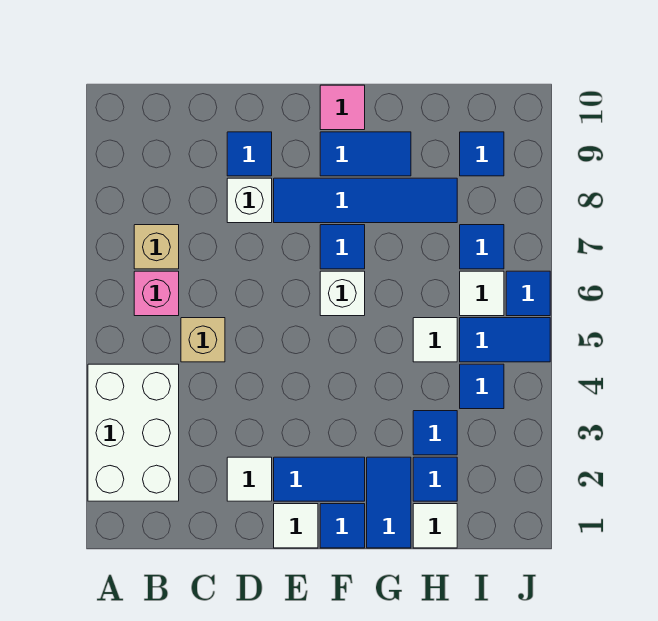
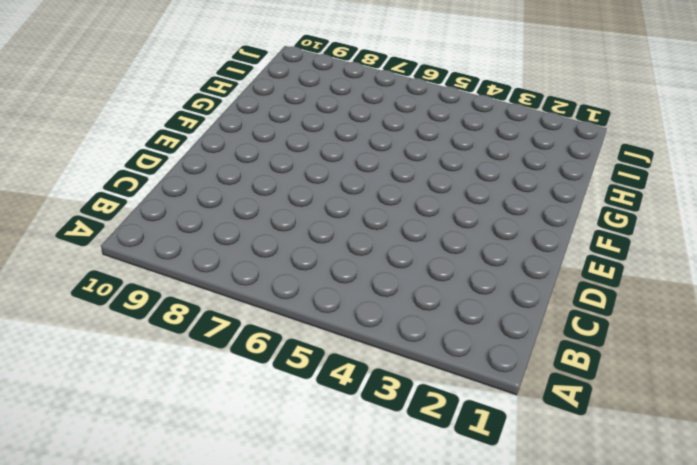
none -> white 2x3 brick [88,364,179,501]
none -> pink 1x1 brick [134,271,179,316]
none -> tan 1x1 brick [134,225,179,269]

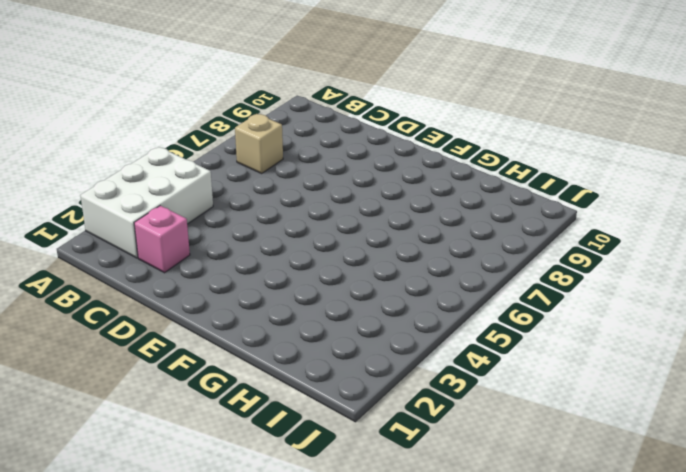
pink 1x1 brick [134,206,190,273] -> pink 1x1 brick moved to [134,271,179,316]
none -> tan 1x1 brick [181,318,225,362]
none -> white 1x1 tile [227,457,272,501]
none -> white 1x1 brick [227,178,272,223]

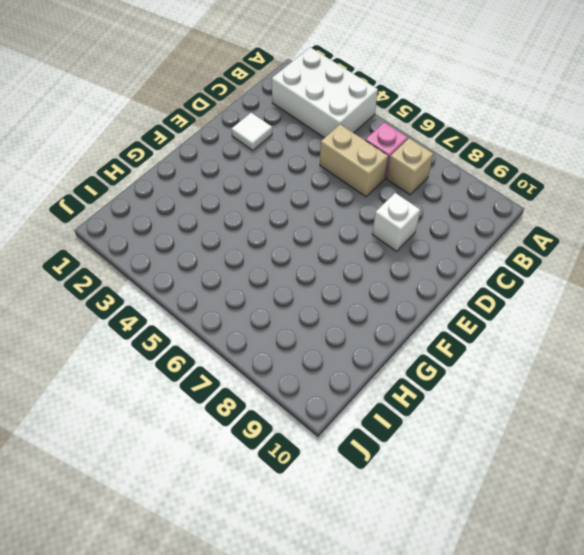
tan 1x2 brick [320,124,388,197] -> tan 1x1 brick [181,318,225,362]
none -> blue 1x1 tile [227,132,272,176]
none -> white 1x1 tile [274,504,318,548]
none -> blue 1x2 tile [274,457,365,501]

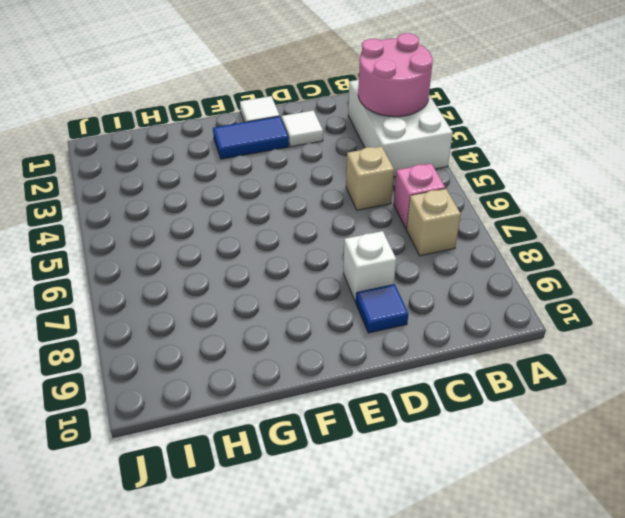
pink 2x2 round brick [358,33,433,117] -> none
none -> blue 1x4 tile [274,178,457,223]
none -> blue 1x1 tile [320,504,365,548]
none -> white 1x1 brick [320,271,365,316]

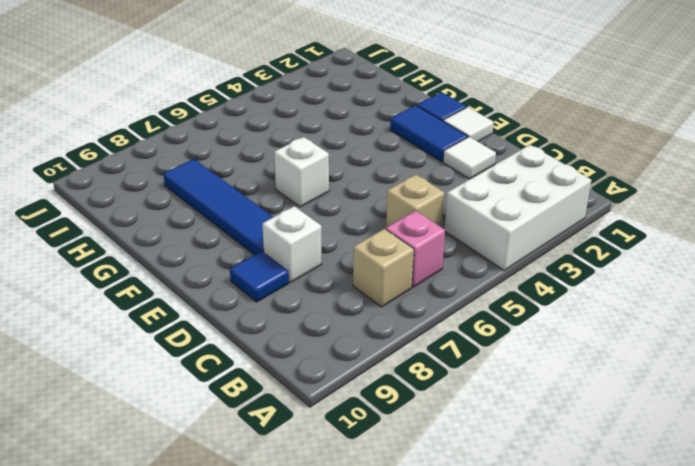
none -> blue 1x1 tile [320,225,365,269]
none -> blue 1x2 tile [320,132,411,176]
none -> pink 1x1 tile [320,85,365,130]

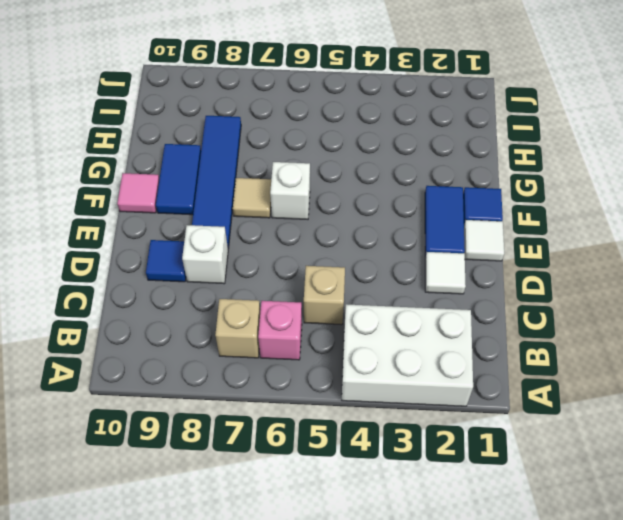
tan 1x1 tile [233,178,271,218] -> blue 1x1 tile [320,225,365,269]
none -> blue 1x2 tile [367,457,411,548]
none -> white 1x1 tile [413,504,457,548]
none -> blue 1x1 tile [413,457,457,501]

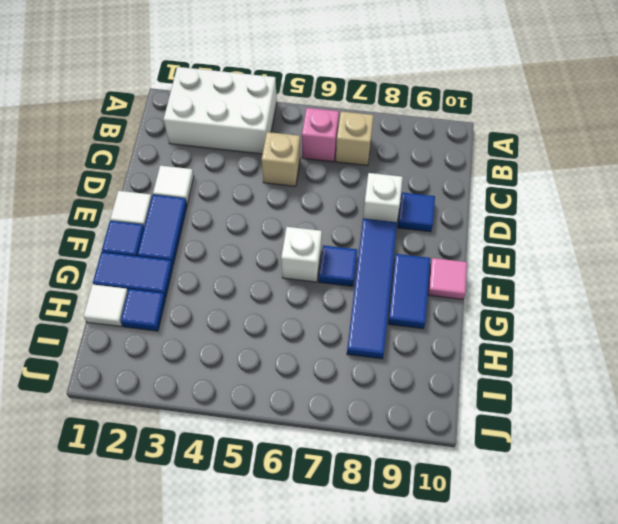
none -> blue 1x1 tile [413,411,457,455]
none -> white 1x1 tile [413,318,457,362]
none -> blue 1x1 tile [460,364,504,409]

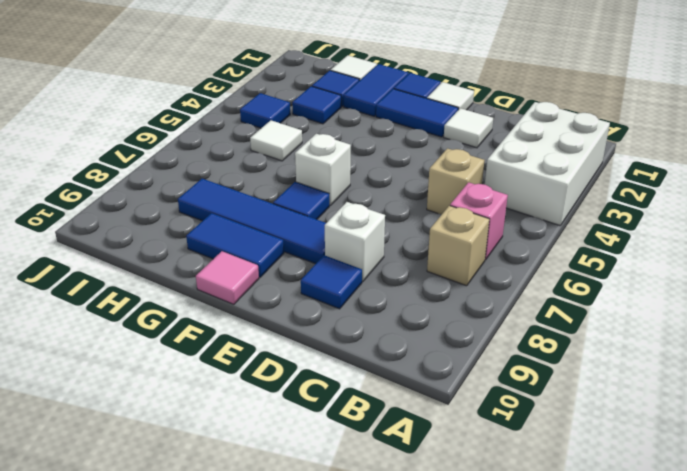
none -> blue 1x2 tile [460,318,550,362]
none -> white 1x1 tile [460,271,504,316]
none -> blue 1x1 tile [460,225,504,269]

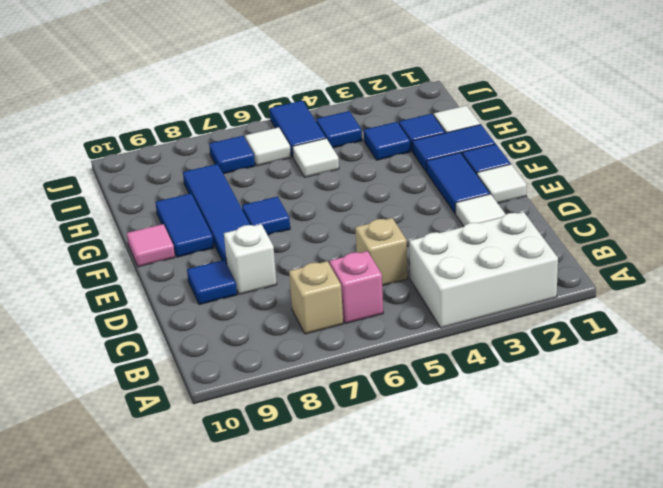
none -> white 1x1 brick [320,271,365,316]
none -> blue 1x1 tile [460,132,504,176]
none -> blue 1x1 tile [506,271,550,316]

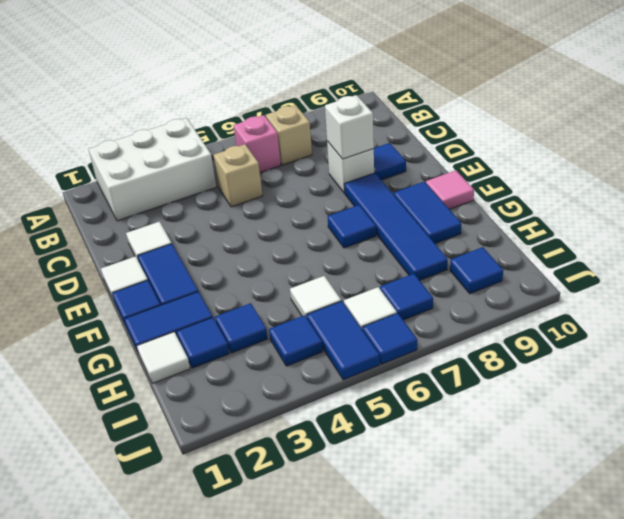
white 1x1 brick [325,95,374,159] -> white 1x1 brick moved to [320,271,365,316]

